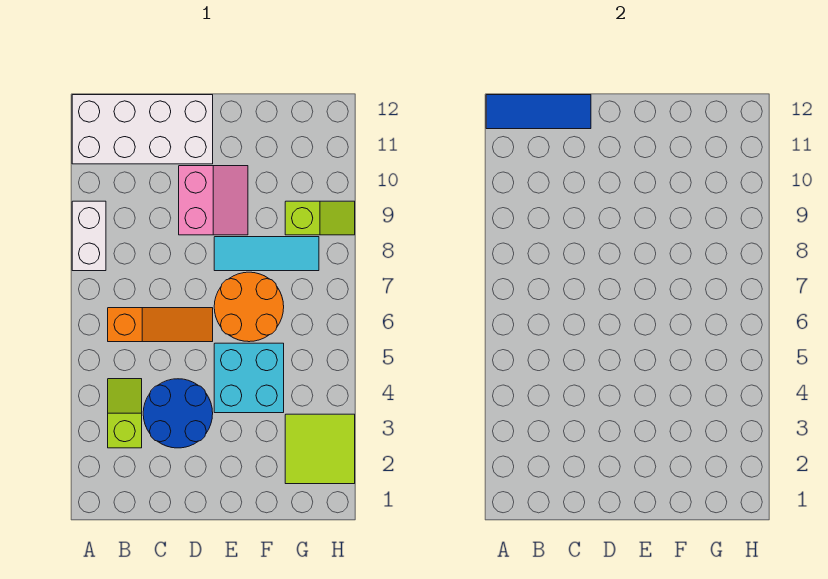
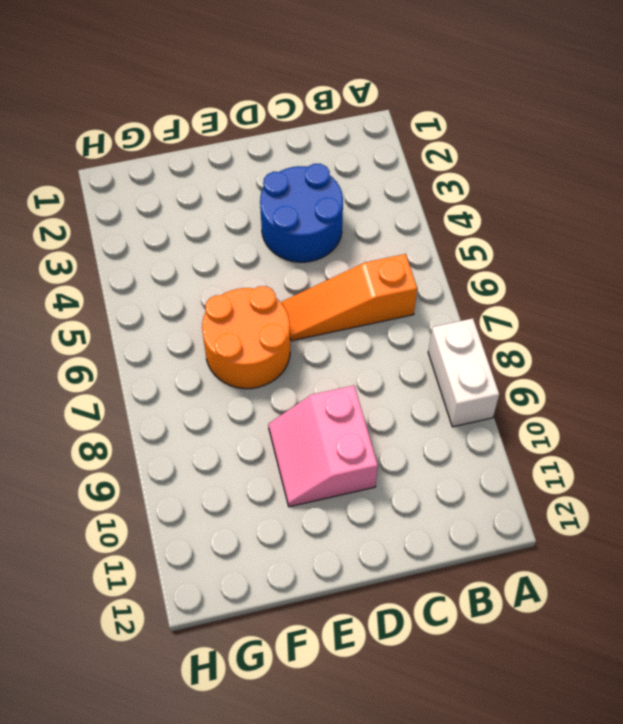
none -> white 2x4 brick [72,95,213,164]
none -> lime 1x2 slope [108,379,142,448]
none -> cyan 2x2 brick [214,343,284,413]

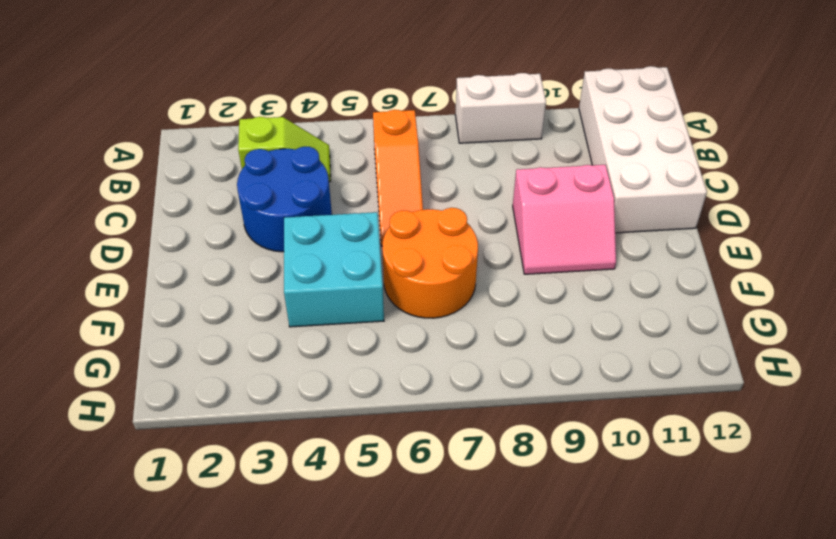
none -> cyan 1x3 tile [214,237,319,271]
none -> lime 2x2 tile [285,414,355,484]
none -> lime 1x2 slope [285,201,355,235]

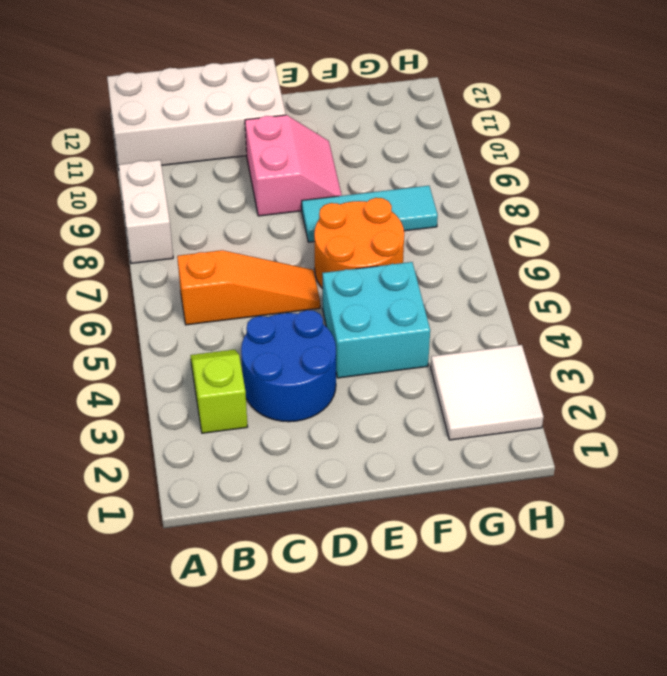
white 2x2 tile [431,345,543,440] -> lime 2x2 tile [285,414,355,484]
none -> lime 1x2 slope [285,201,355,235]
none -> blue 1x3 tile [486,95,591,129]

